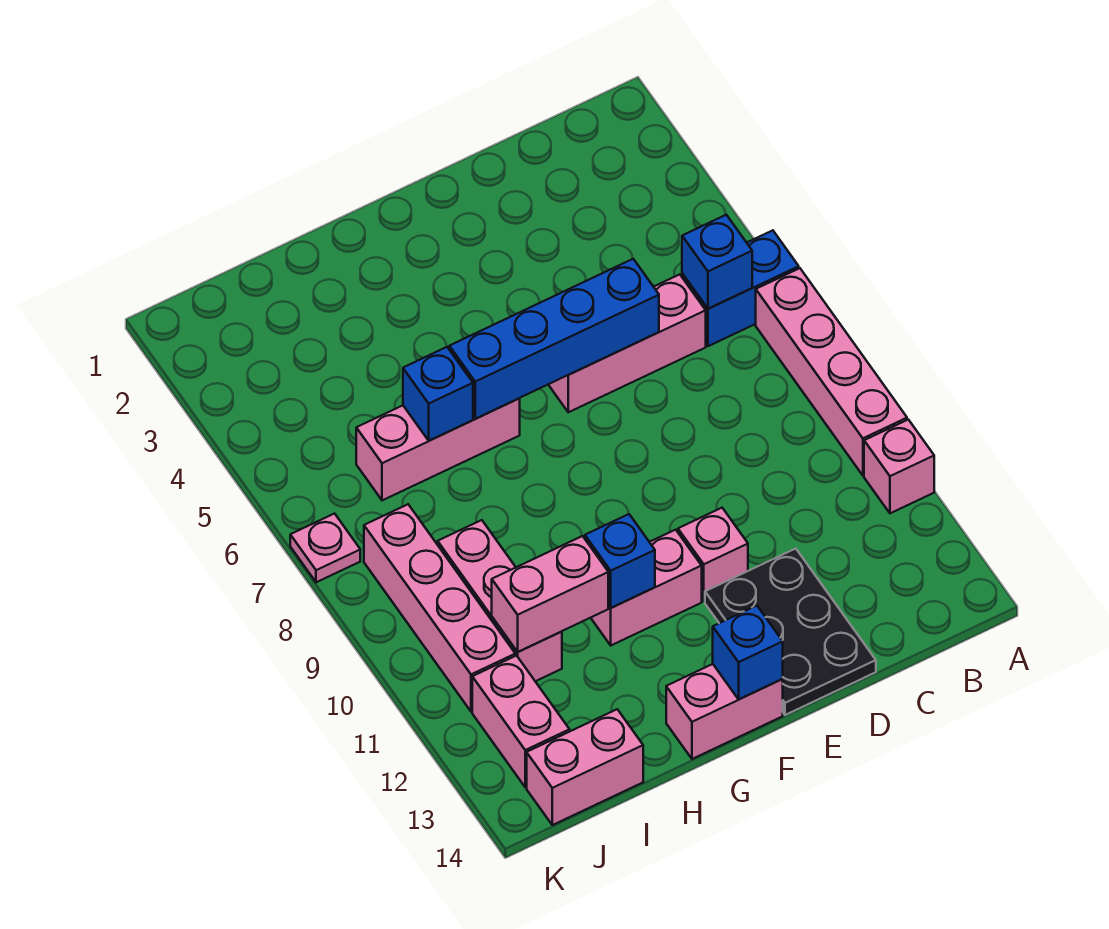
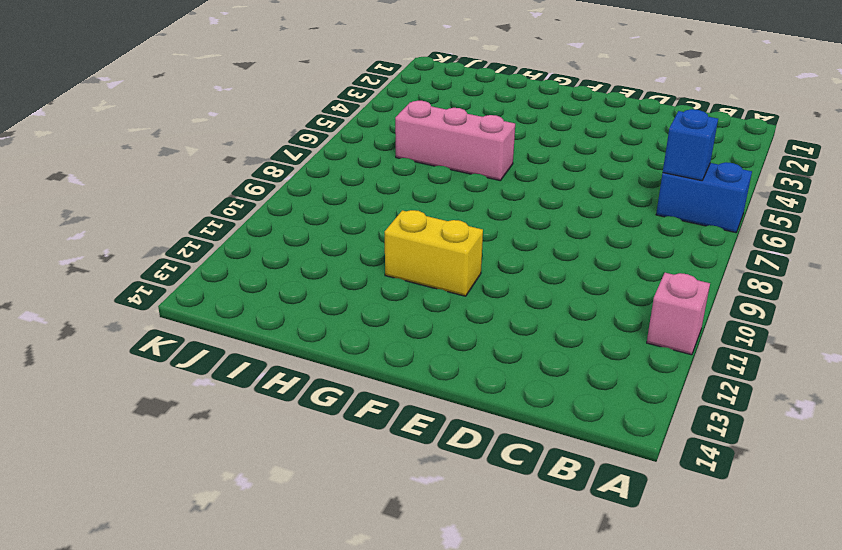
yellow 1x2 brick [385,210,483,296] -> pink 1x2 brick [591,530,702,645]
none -> pink 1x4 brick [756,268,907,475]
none -> pink 1x3 brick [548,274,706,412]
none -> black 2x3 plate [705,549,876,715]

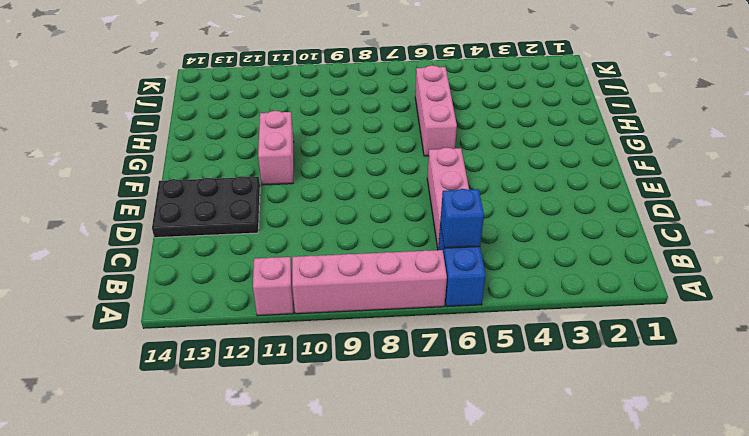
none -> pink 1x1 brick [678,508,748,601]
none -> pink 1x2 brick [666,664,783,759]
none -> pink 1x3 brick [438,520,562,681]

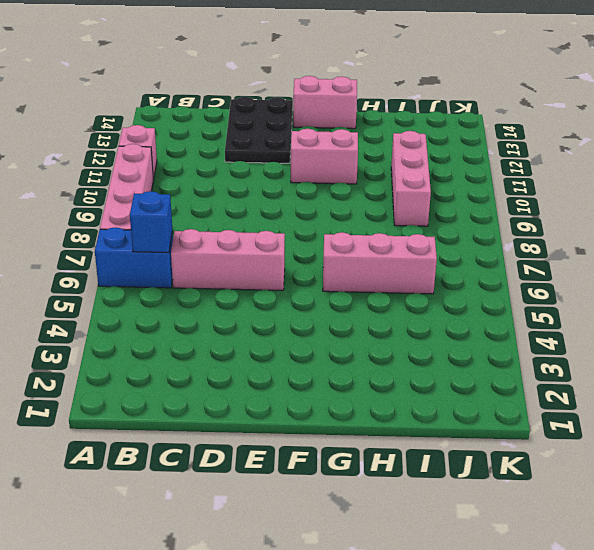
none -> pink 1x1 brick [678,508,748,601]
none -> pink 1x2 brick [527,709,643,825]
none -> pink 1x4 brick [364,504,515,712]

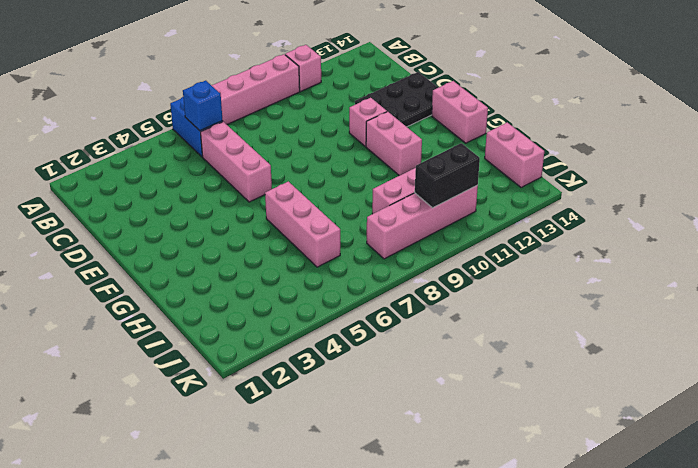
black 1x2 brick [415,143,480,208] -> none
none -> pink 1x2 brick [472,656,570,787]
none -> pink 1x1 plate [290,514,360,582]
none -> blue 1x4 brick [449,259,659,419]

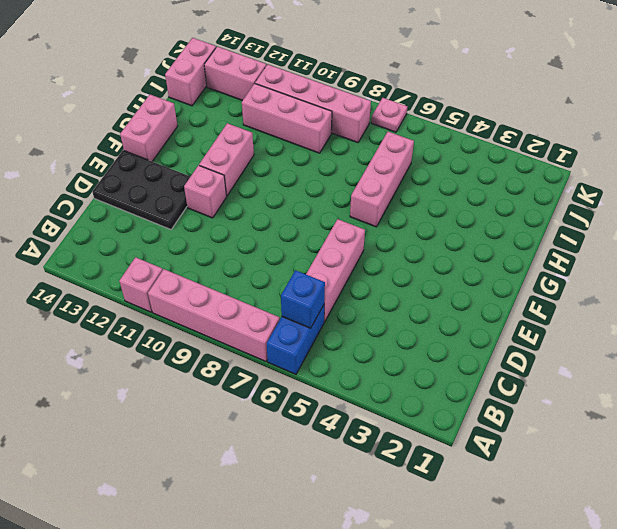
none -> blue 1x4 brick [449,259,659,419]
none -> blue 1x1 brick [713,606,783,699]
none -> blue 1x1 brick [585,514,655,608]

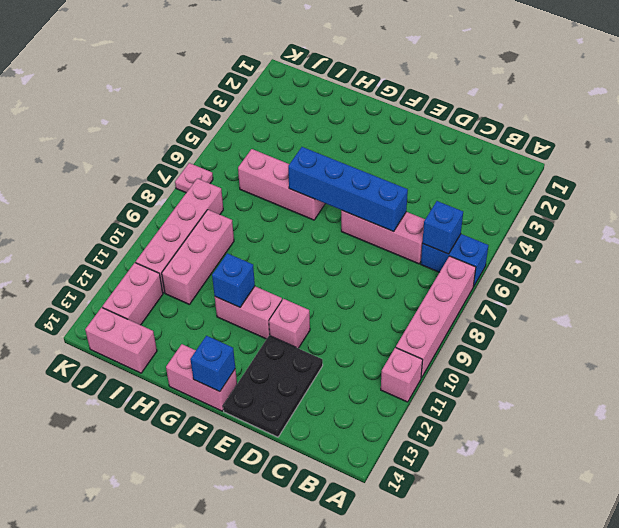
none -> blue 1x1 brick [403,347,473,441]
none -> pink 1x2 brick [492,536,609,652]

